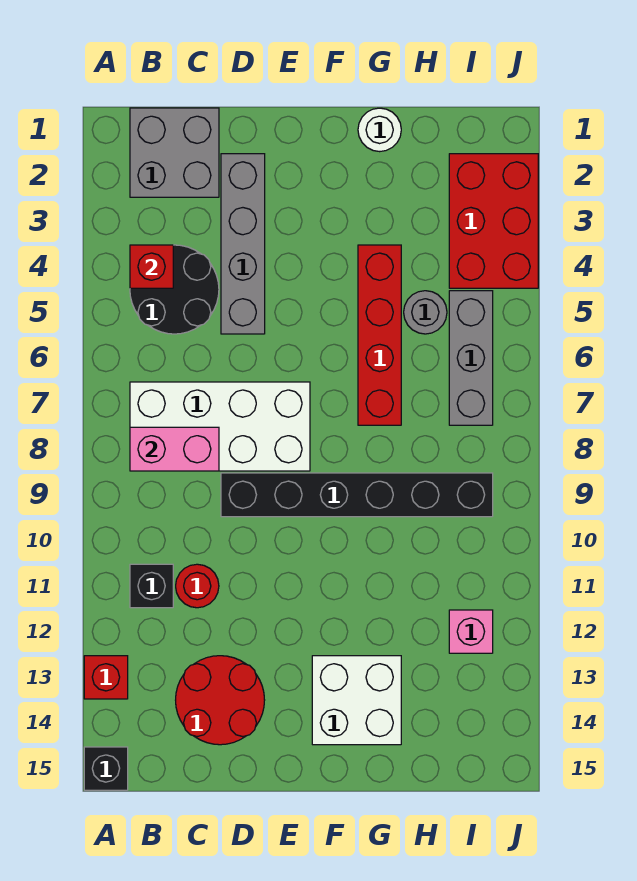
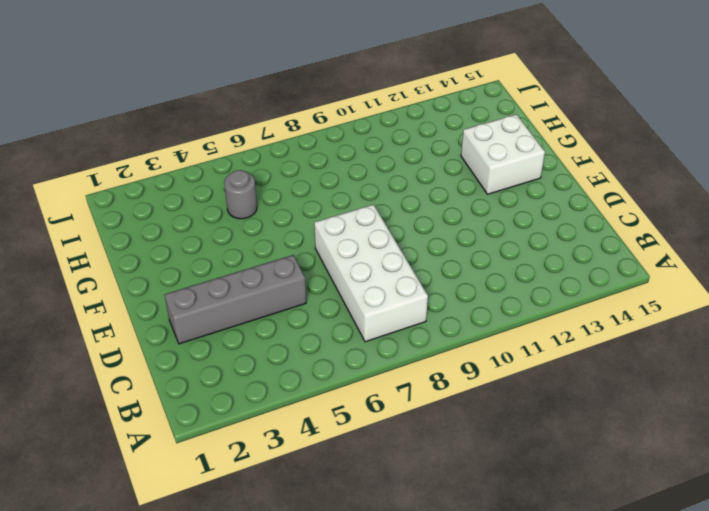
none -> red 1x1 brick [84,656,128,699]
none -> black 1x1 brick [84,747,128,790]
none -> grey 2x2 brick [130,108,219,197]

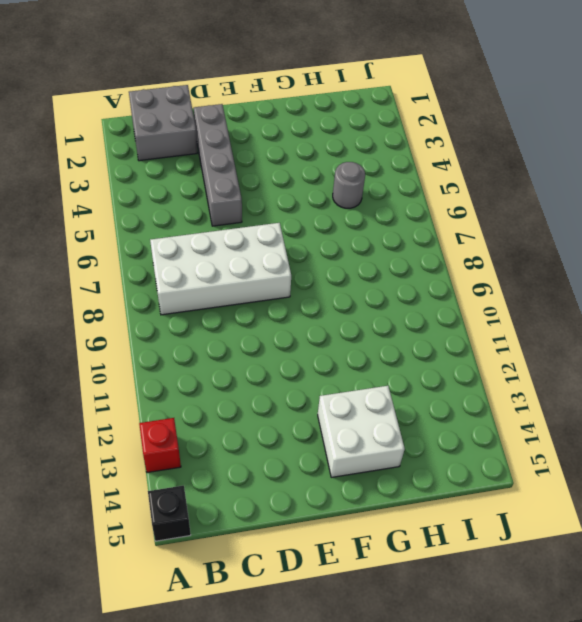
none -> black 2x2 round brick [130,245,219,334]
none -> black 1x1 brick [130,564,173,608]
none -> red 1x1 round brick [176,564,219,608]

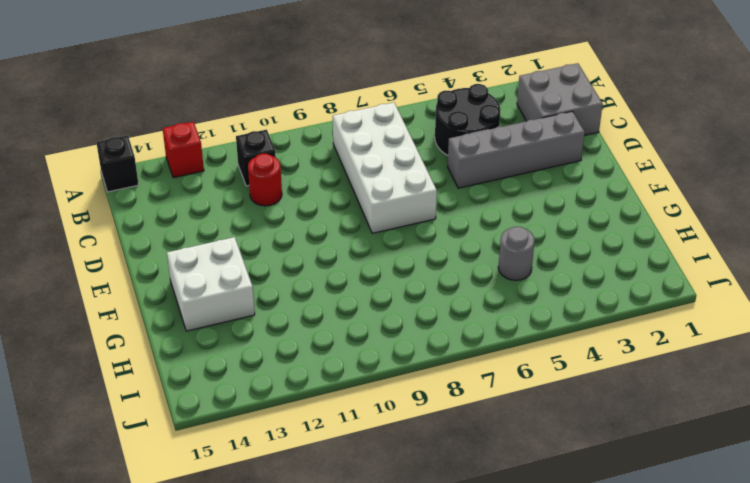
none -> red 2x2 round brick [176,656,265,745]
none -> black 1x6 brick [221,473,493,517]
none -> white 1x1 round brick [358,108,401,152]

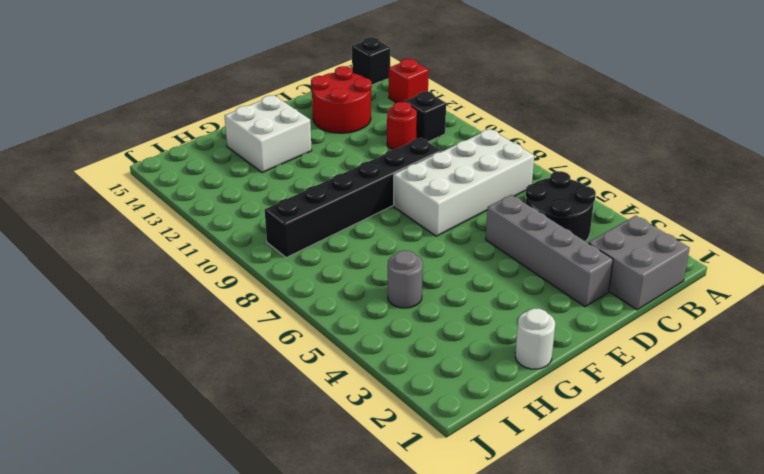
none -> red 1x4 brick [358,245,401,425]
none -> red 2x3 brick [449,154,538,288]
none -> grey 1x3 brick [449,291,493,425]

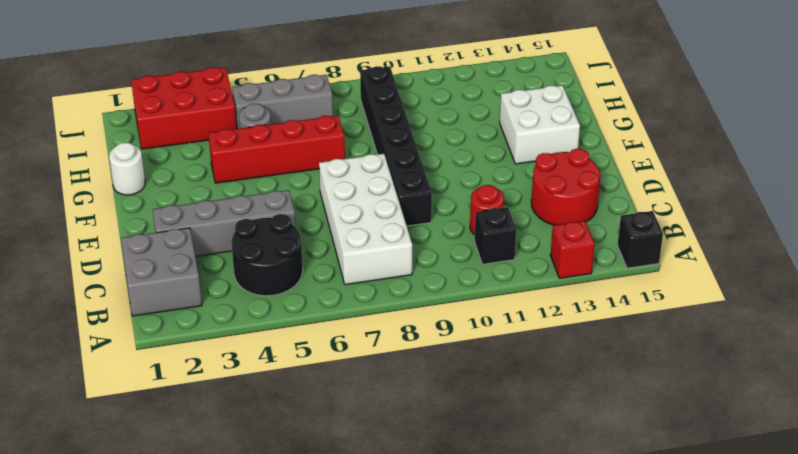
none -> pink 1x1 brick [449,610,493,653]
none -> red 1x1 brick [130,245,173,288]
none -> pink 1x2 brick [130,427,219,471]

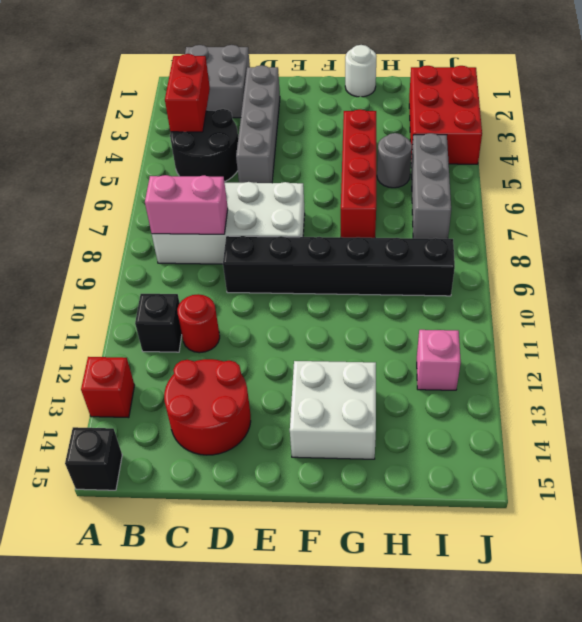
red 1x2 brick [165,54,210,132] -> red 1x1 brick [130,245,173,288]

